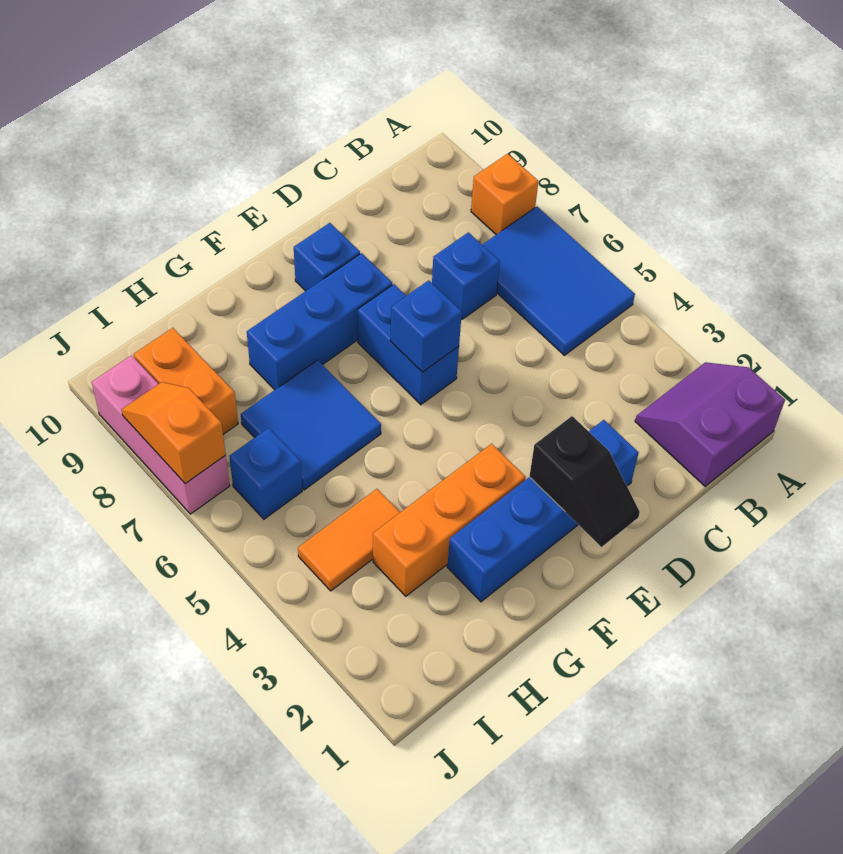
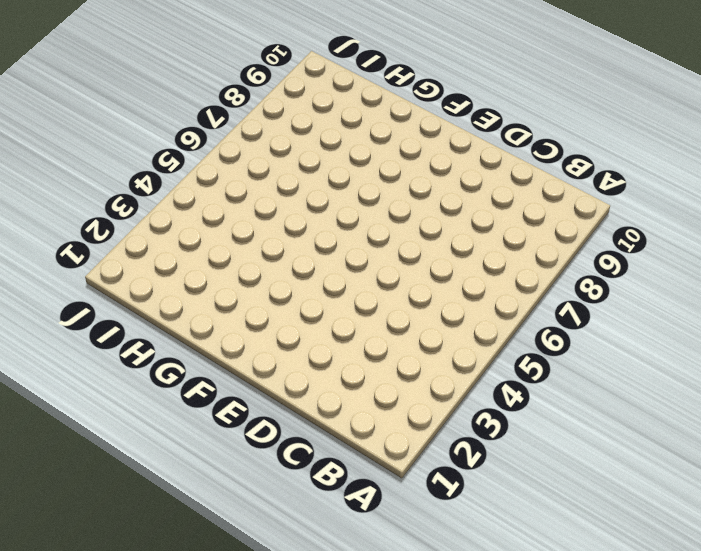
none -> purple 2x2 slope [635,362,785,486]
none -> blue 2x3 tile [482,207,635,355]
none -> orange 1x1 brick [471,154,538,235]

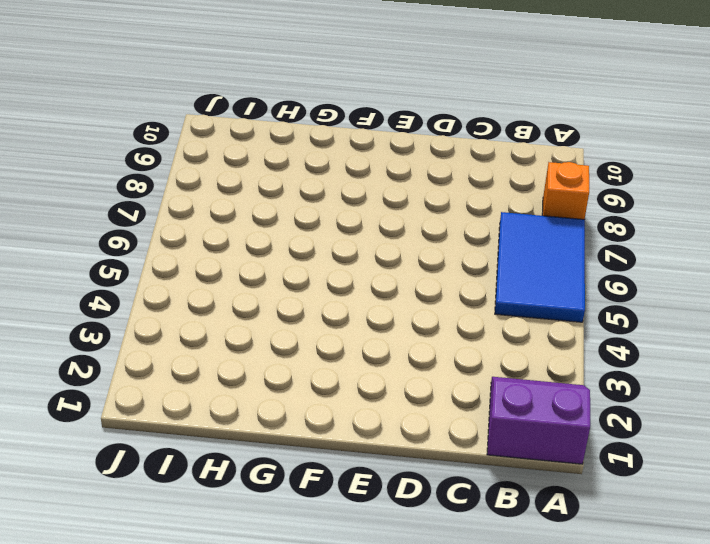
none -> blue 1x1 brick [432,232,500,319]
none -> blue 1x4 brick [447,420,639,602]
none -> blue 1x2 brick [358,284,459,405]

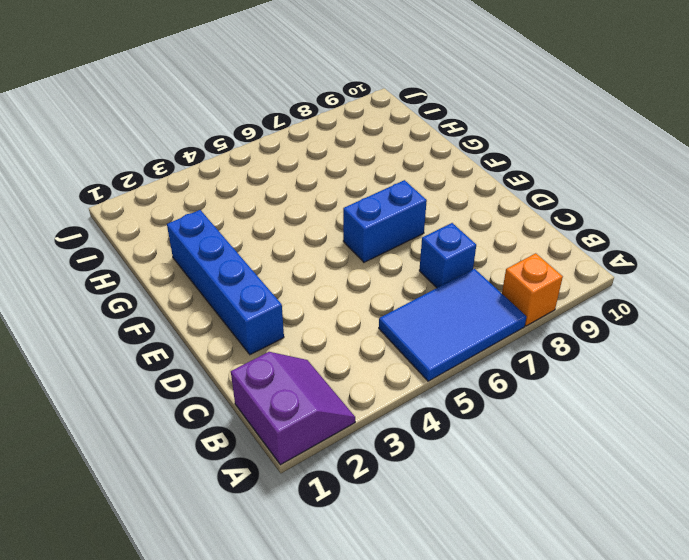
none -> blue 1x3 brick [247,253,392,390]
none -> blue 1x1 brick [294,223,360,291]
none -> orange 1x3 brick [373,444,526,596]

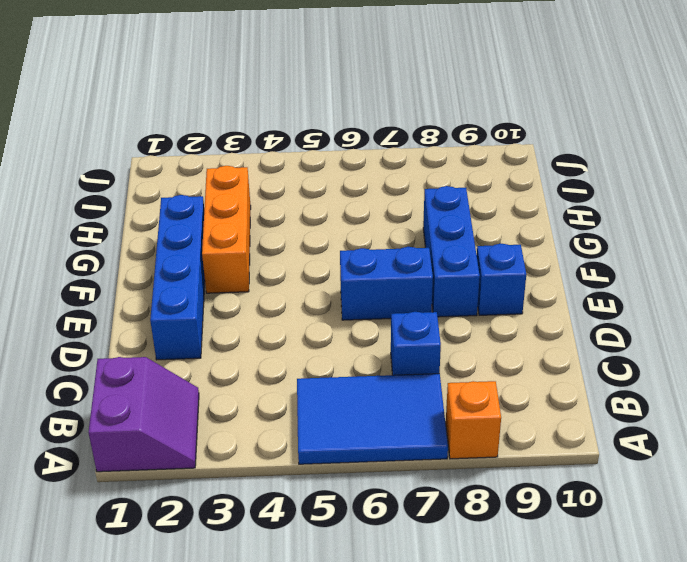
none -> blue 2x2 tile [241,360,381,490]
none -> orange 1x2 tile [298,489,400,591]
none -> blue 1x1 brick [229,428,302,519]

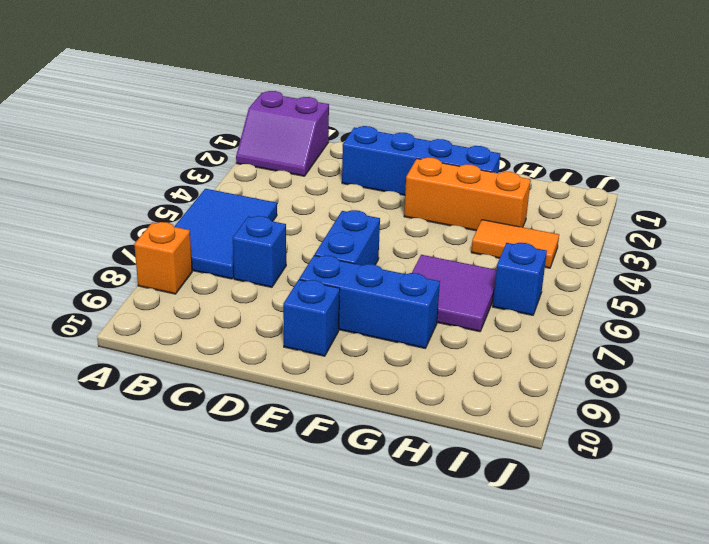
purple 2x2 tile [412,255,496,332] -> blue 2x2 tile [241,360,381,490]
none -> orange 1x2 brick [134,328,238,434]
none -> pink 1x3 brick [92,355,230,514]
none -> black 1x2 slope [529,416,640,547]

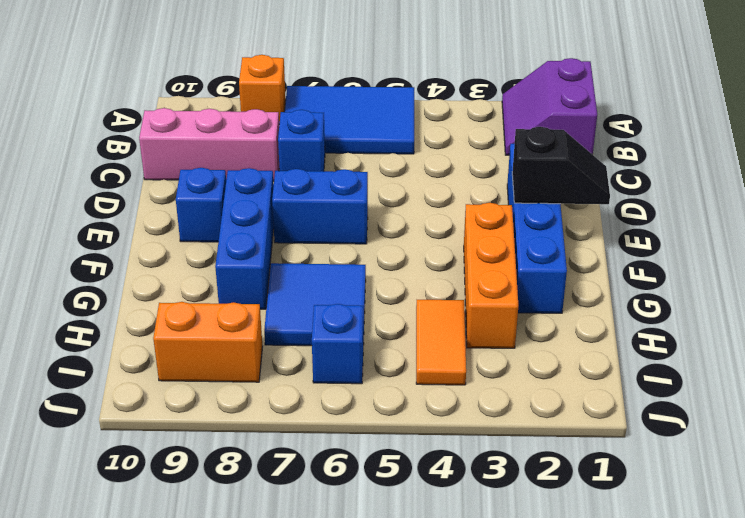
pink 1x3 brick [139,108,279,181] -> pink 1x3 brick moved to [92,355,230,514]
none -> blue 1x1 brick [390,280,462,372]
none -> orange 1x2 slope [122,382,226,484]

